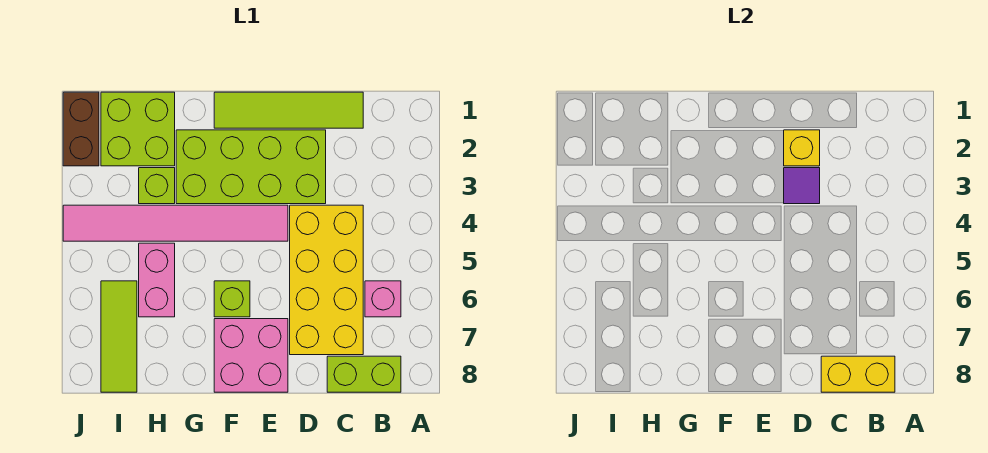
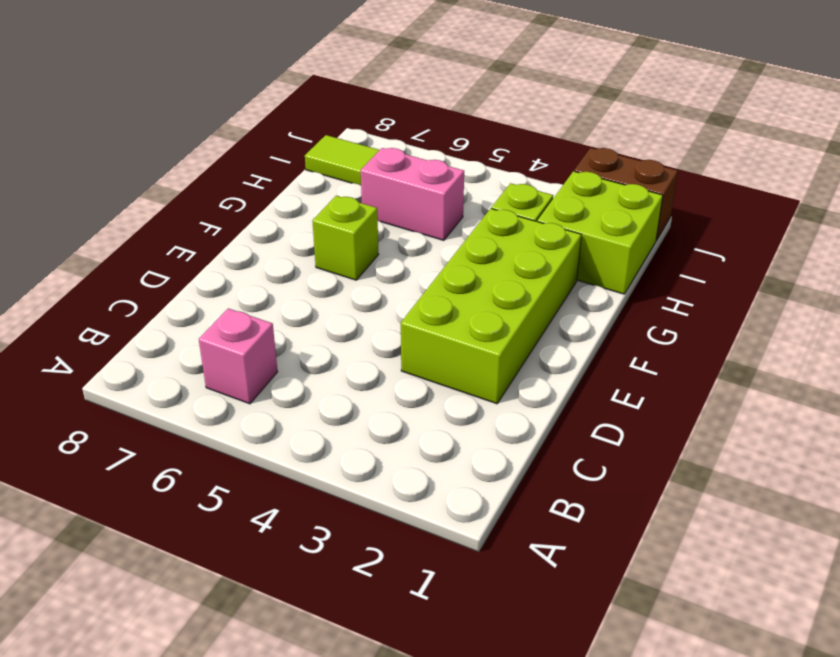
none -> lime 1x2 brick [327,356,401,392]
none -> lime 1x4 tile [214,92,363,128]
none -> yellow 2x4 brick [290,205,363,355]

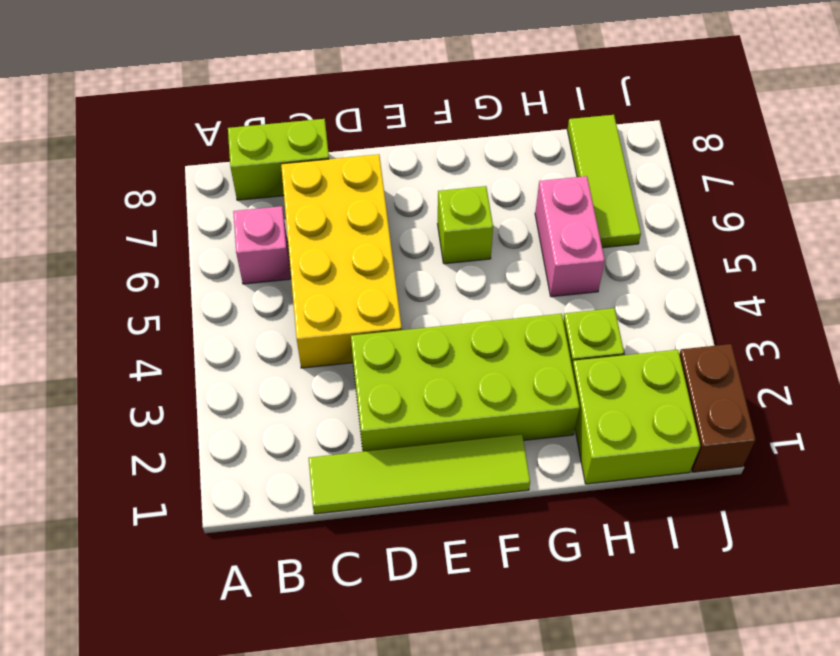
none -> pink 1x6 tile [63,205,288,241]
none -> pink 2x2 brick [214,319,288,392]
none -> yellow 1x2 brick [821,356,895,392]

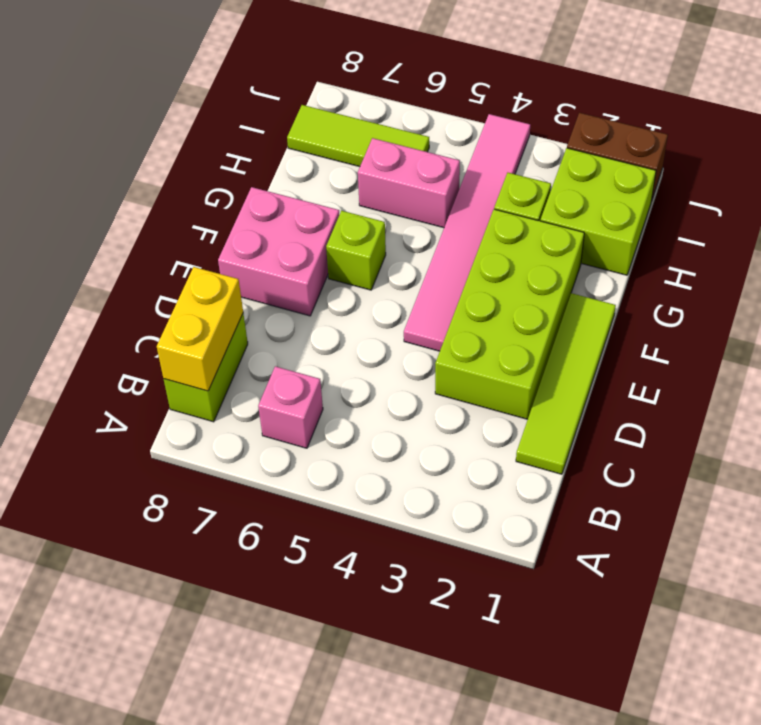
none -> yellow 2x4 brick [290,205,363,355]
none -> yellow 1x1 brick [784,130,820,166]
none -> purple 1x1 tile [784,168,820,204]

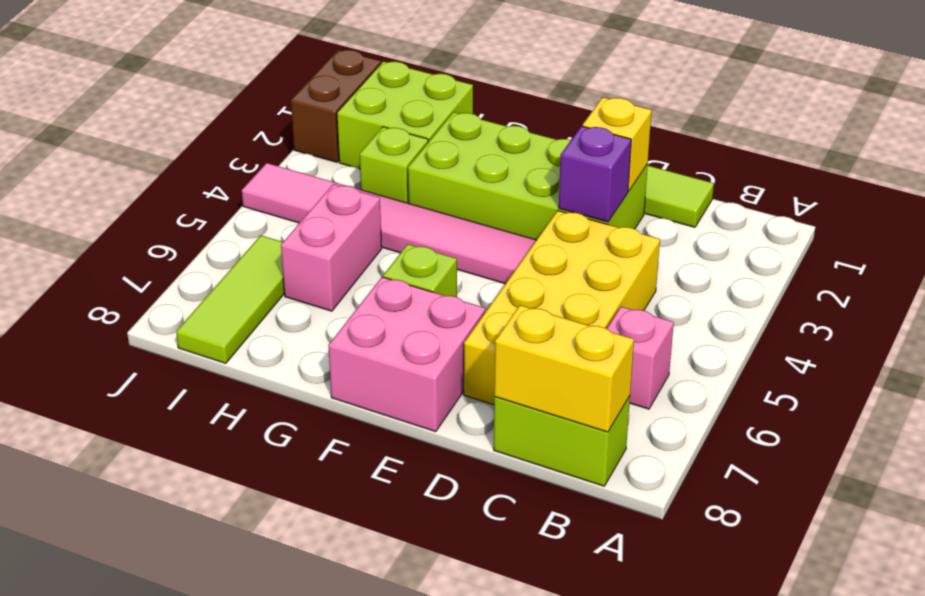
purple 1x1 brick [559,126,631,222] -> purple 1x1 tile [784,168,820,204]

